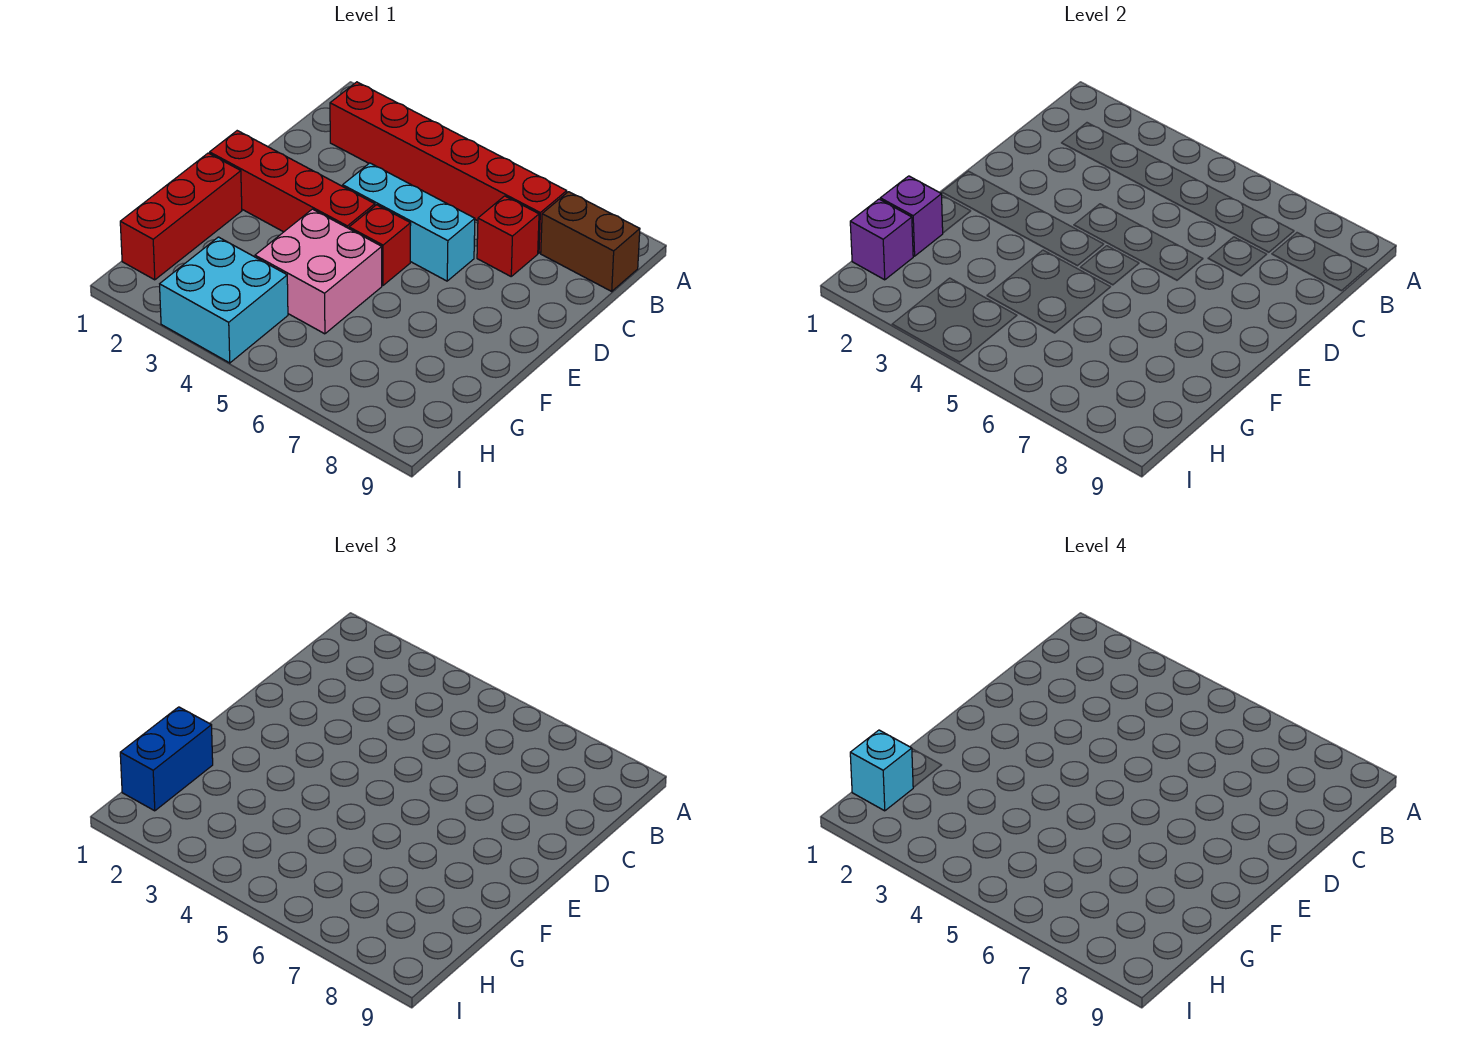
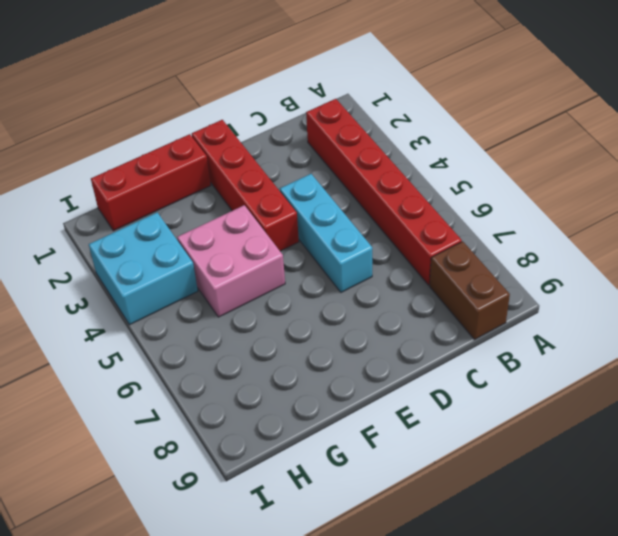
none -> red 1x1 brick [477,196,539,276]
none -> red 1x1 brick [349,205,411,286]
none -> purple 1x1 brick [880,176,943,256]

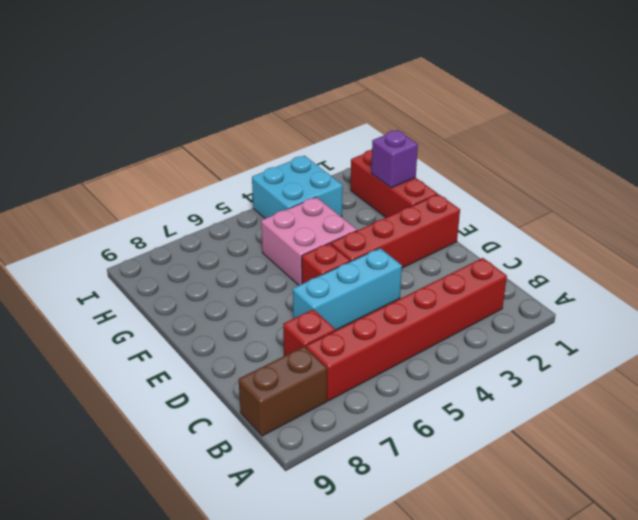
none -> purple 1x1 brick [850,199,913,280]
none -> blue 1x2 brick [120,707,213,811]
none -> cyan 1x1 brick [850,730,913,811]

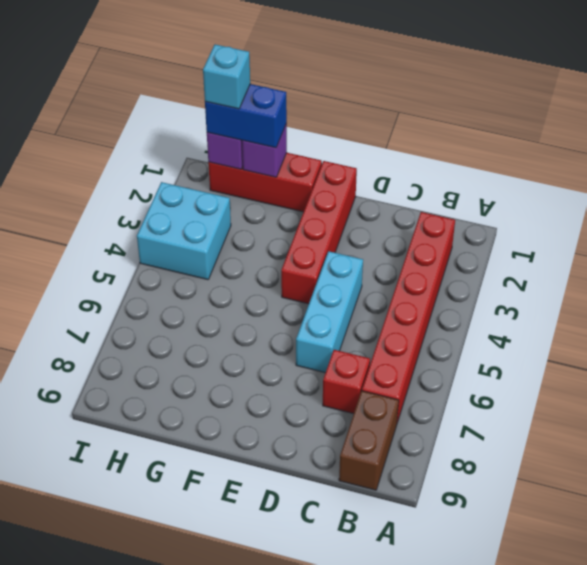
none -> red 1x1 brick [349,205,411,286]
none -> pink 2x2 brick [255,209,382,334]

